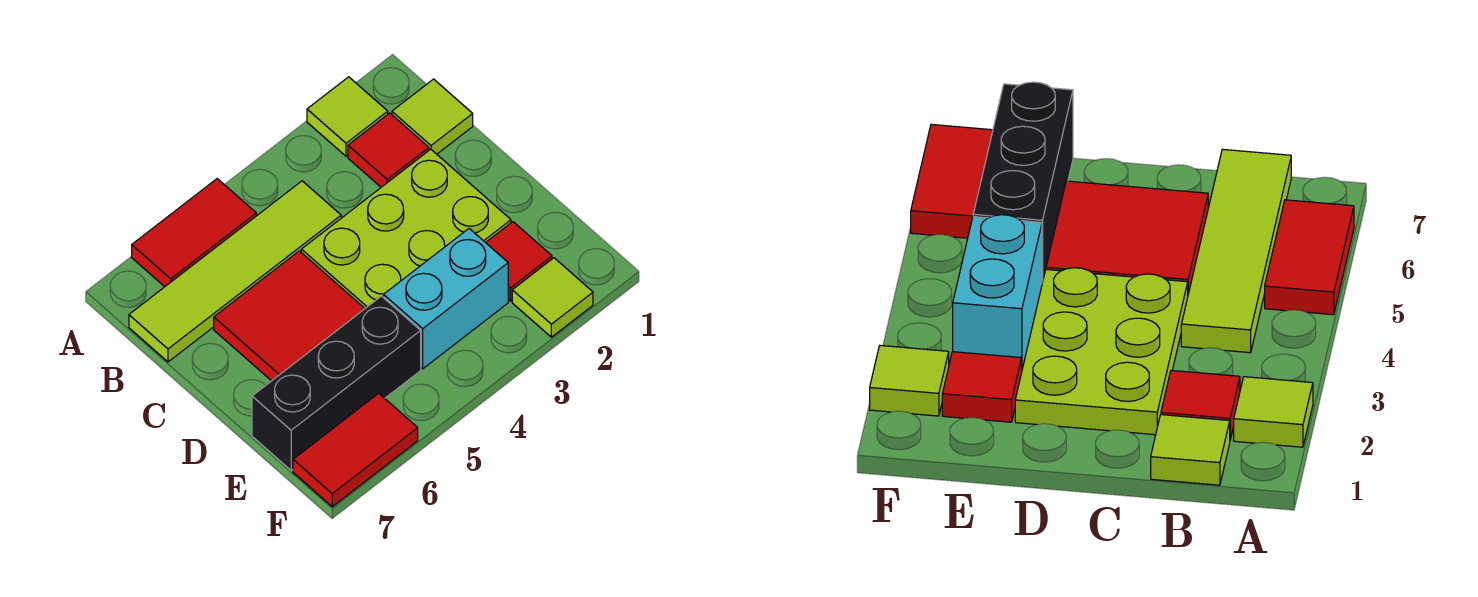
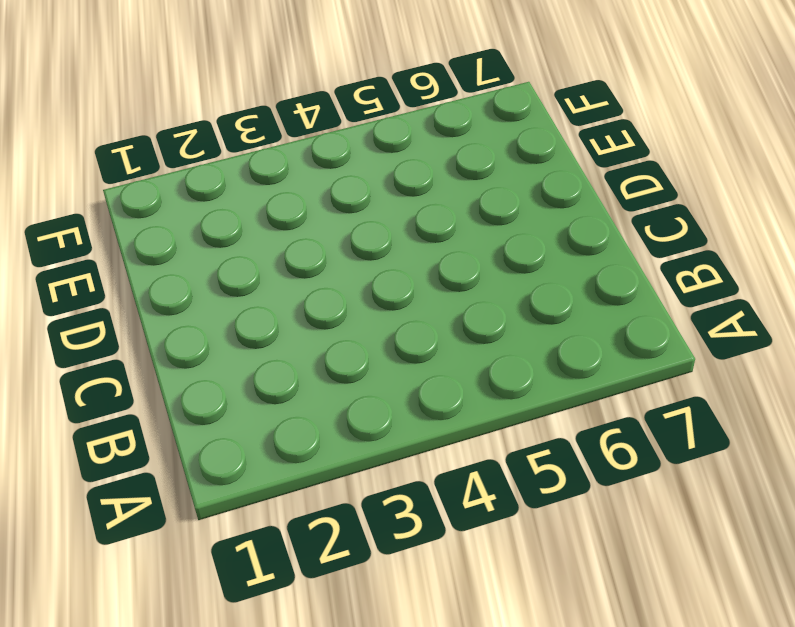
none -> lime 1x1 tile [307,77,388,156]
none -> red 1x2 tile [132,179,256,287]
none -> lime 1x1 tile [392,79,473,154]

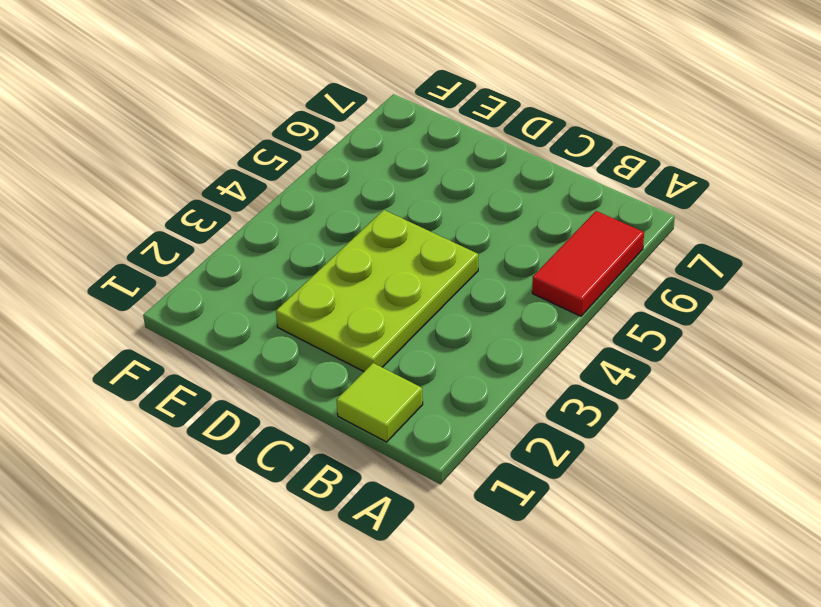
none -> lime 1x1 tile [307,77,388,156]
none -> red 1x1 tile [348,113,429,187]
none -> lime 1x4 tile [129,181,341,362]

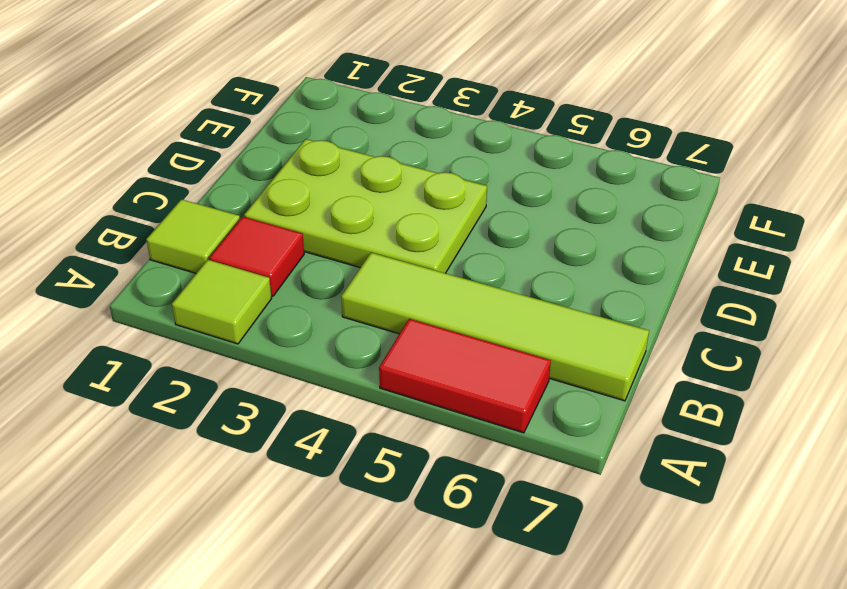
none -> red 2x2 tile [214,251,365,381]
none -> red 1x1 tile [486,222,552,301]
none -> cyan 1x2 brick [384,229,508,369]

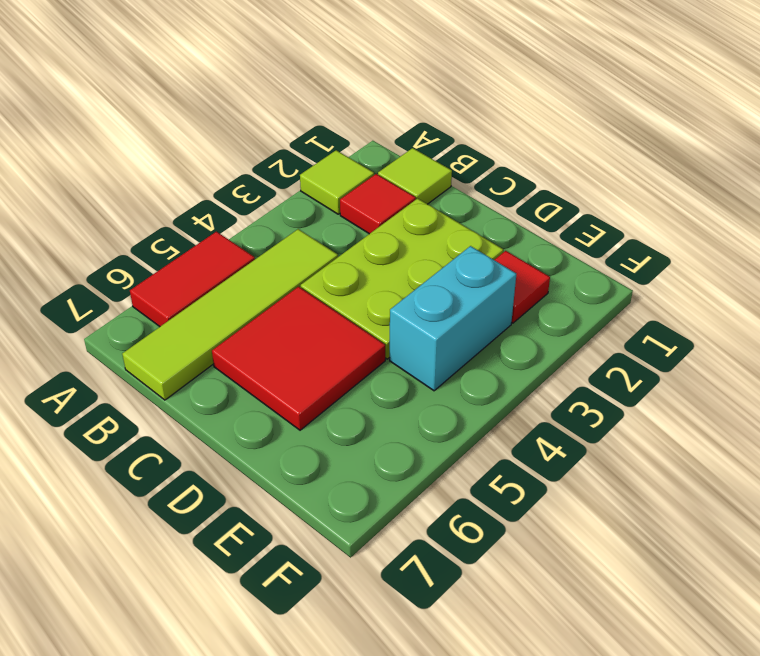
none -> black 1x3 brick [252,296,421,470]
none -> lime 1x1 tile [512,258,593,337]
none -> red 1x2 tile [293,393,418,507]

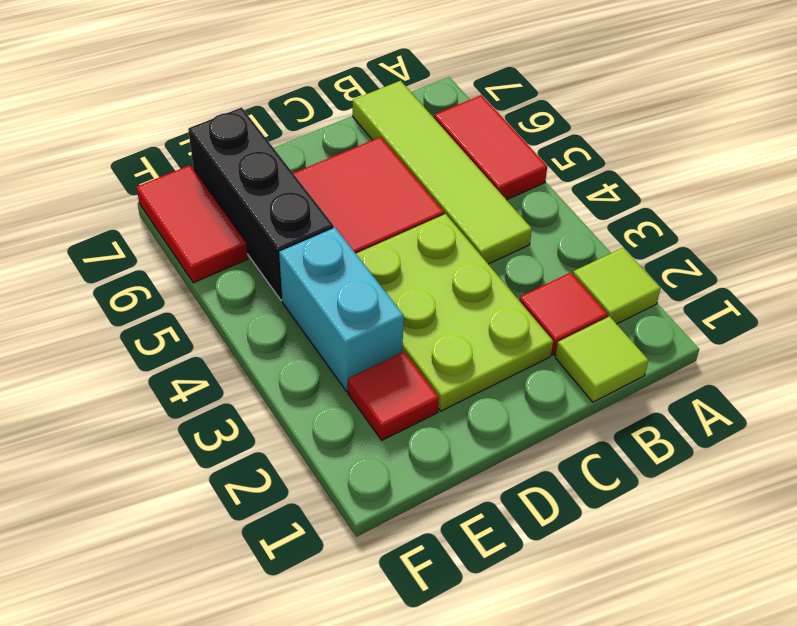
none -> lime 1x1 tile [512,258,593,337]

